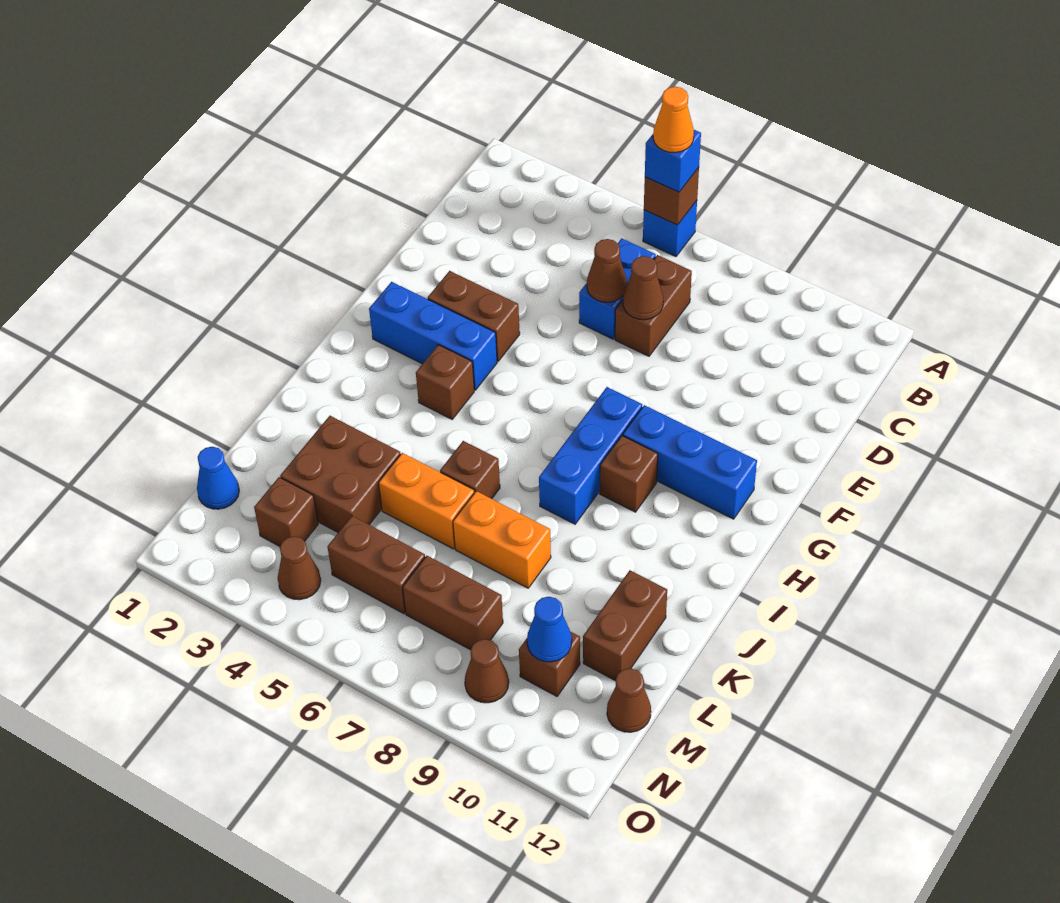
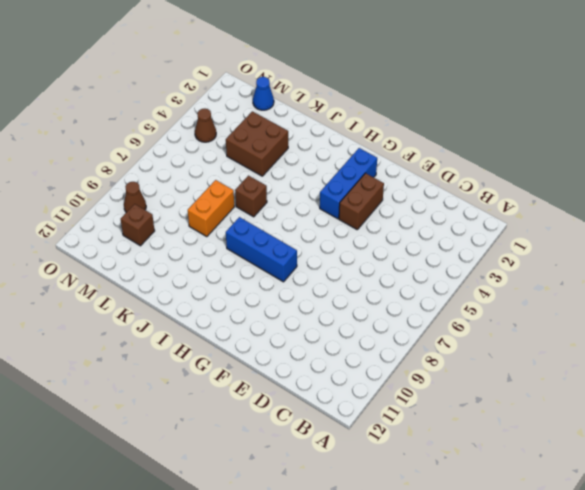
none -> blue 1x1 brick [643,201,697,257]
none -> blue 1x2 brick [579,238,656,339]
none -> brown 1x2 brick [615,255,692,356]

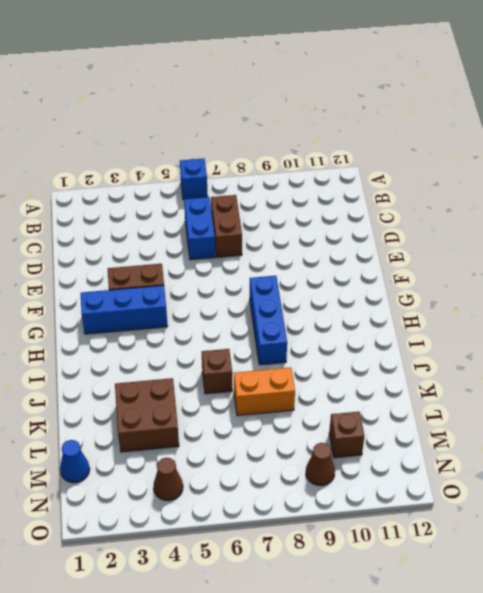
none -> blue 1x3 brick [623,405,757,519]
none -> brown 1x1 brick [416,345,474,419]
none -> brown 1x1 brick [600,436,658,512]

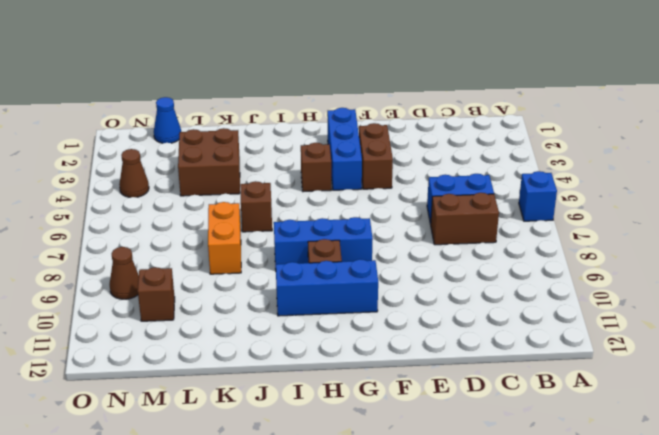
blue 1x3 brick [276,259,378,316] -> blue 1x3 brick turned to [623,405,757,519]
none -> orange 1x2 brick [379,453,475,549]
none -> brown 1x2 brick [583,570,667,681]
none -> brown 1x1 brick [254,477,318,546]

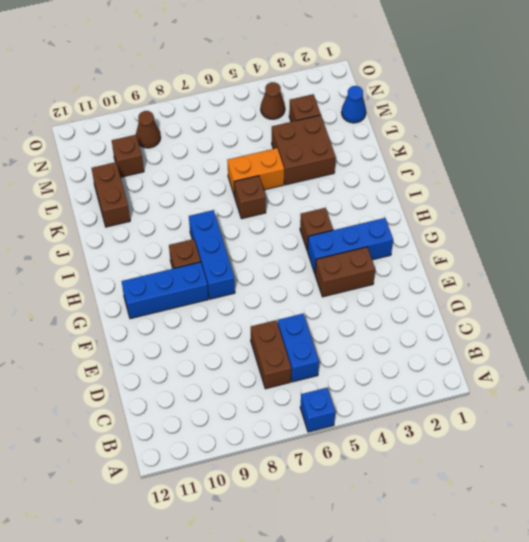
none -> orange 1x2 brick [453,491,551,588]
none -> brown 1x2 brick [328,516,425,614]
none -> brown 1x2 brick [403,556,503,650]

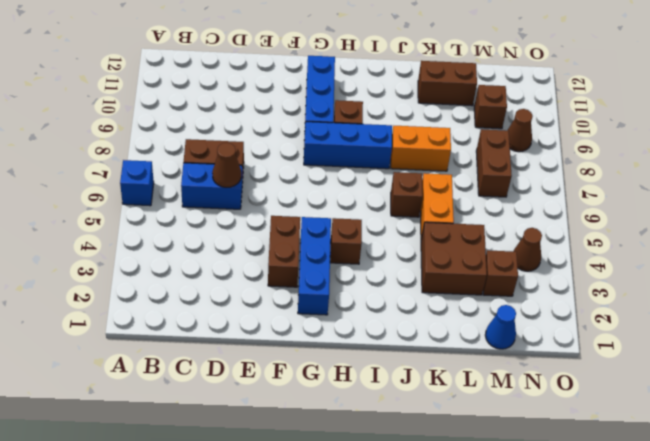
orange 1x2 brick [391,126,451,171] -> orange 1x2 brick turned to [453,491,551,588]
none -> brown 1x2 brick [328,516,425,614]
none -> brown 1x1 cone [607,668,651,732]
none -> brown 1x1 brick [644,168,699,225]

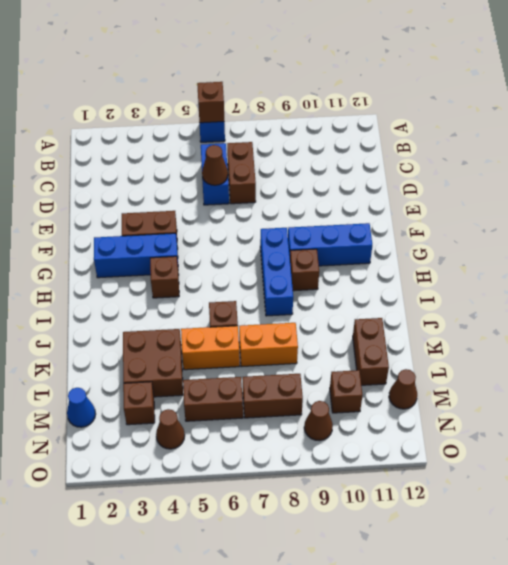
none -> brown 1x1 cone [623,256,663,320]
none -> blue 1x1 cone [527,597,572,662]
none -> blue 1x1 brick [645,130,701,192]

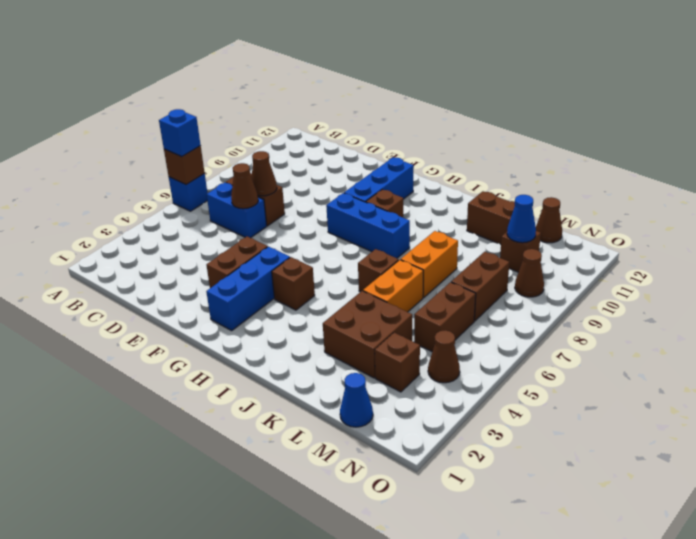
none -> orange 1x1 cone [653,87,694,153]

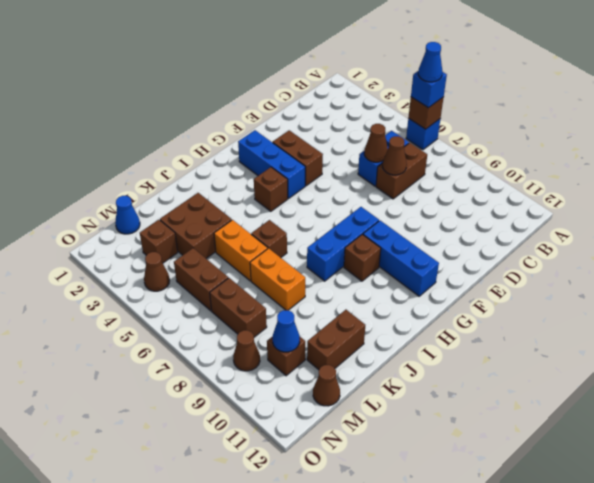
blue 1x1 cone [418,42,443,82] -> orange 1x1 cone [653,87,694,153]

